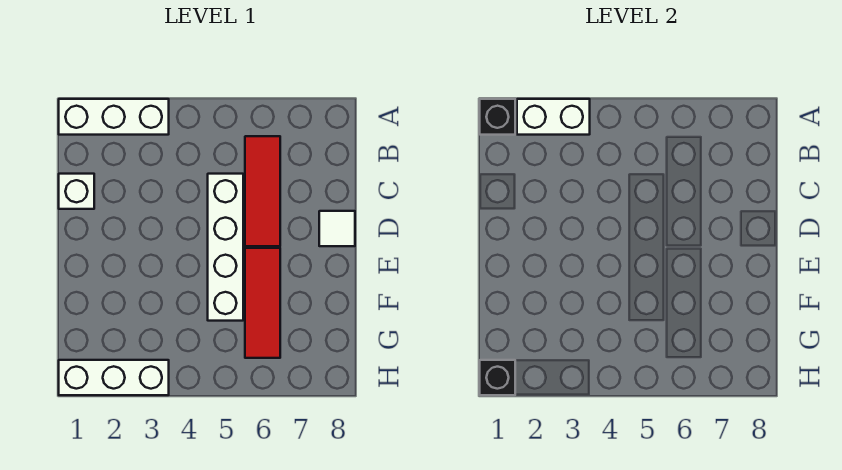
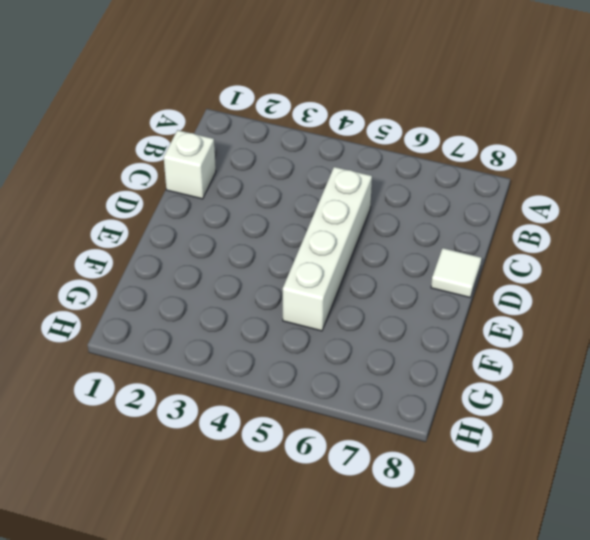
none -> white 1x3 brick [59,99,169,135]
none -> red 1x3 tile [245,136,280,246]

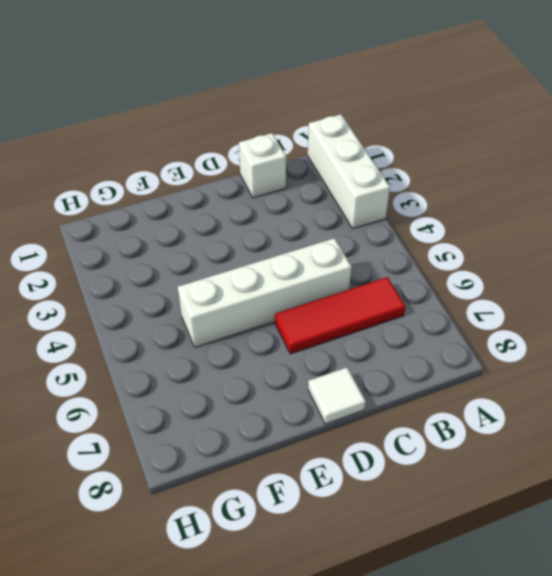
none -> red 1x3 tile [245,248,280,358]
none -> white 1x3 brick [59,360,169,395]

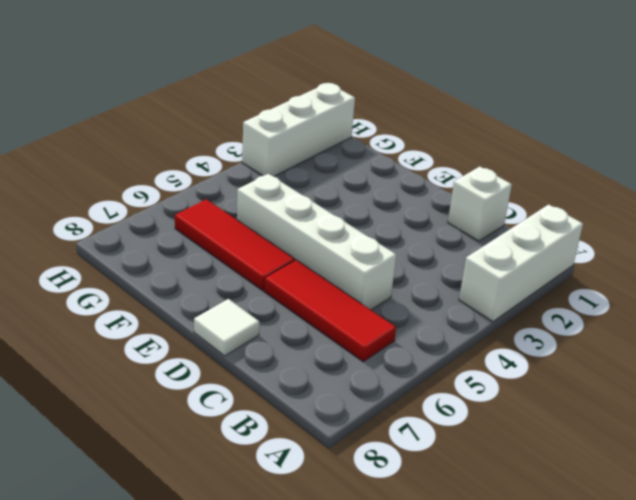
none -> black 1x1 brick [480,99,515,135]
none -> white 1x2 brick [517,99,590,135]

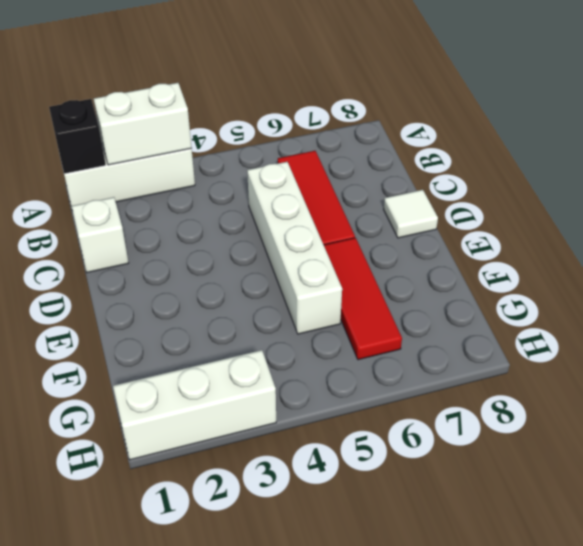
none -> black 1x1 brick [480,360,515,395]

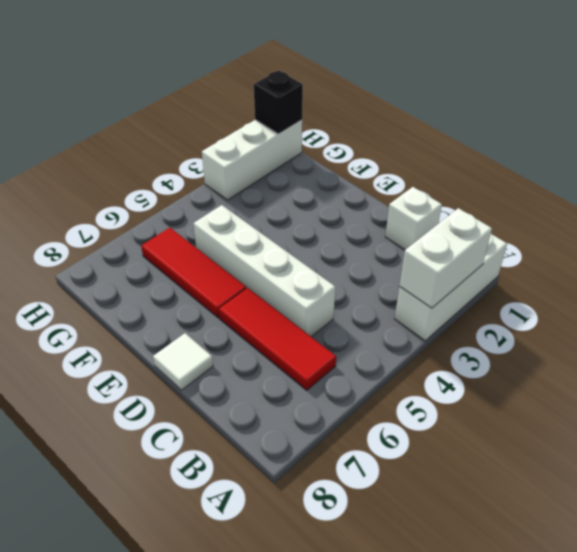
none -> black 1x1 brick [480,99,515,135]

